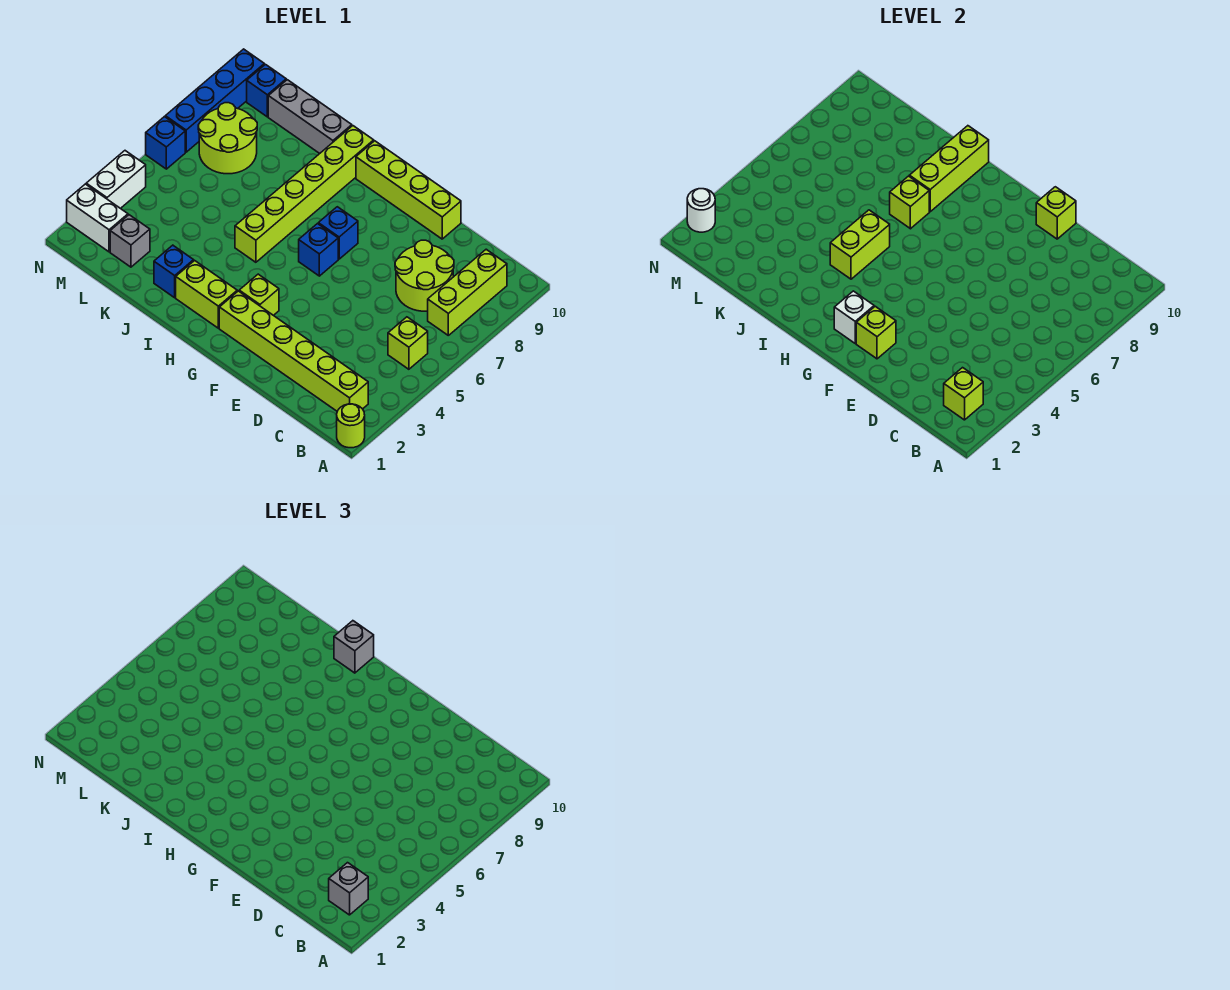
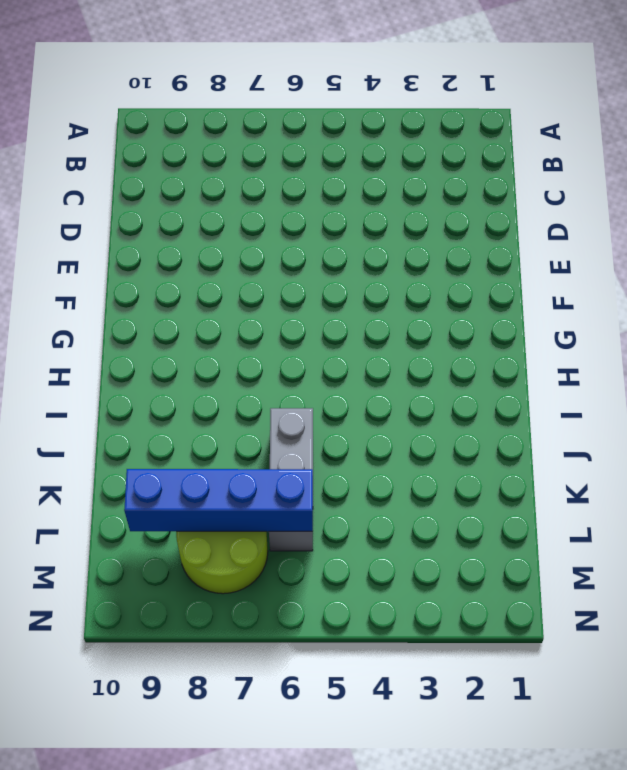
grey 1x3 brick [269,408,313,551] -> grey 1x3 brick moved to [268,80,352,154]
blue 1x4 brick [124,469,313,531] -> blue 1x4 brick moved to [165,49,264,152]
none -> lime 1x1 round brick [337,404,365,448]
none -> lime 1x6 brick [219,291,368,411]
none -> lime 1x1 brick [388,317,428,369]
none -> lime 1x3 brick [428,249,507,335]

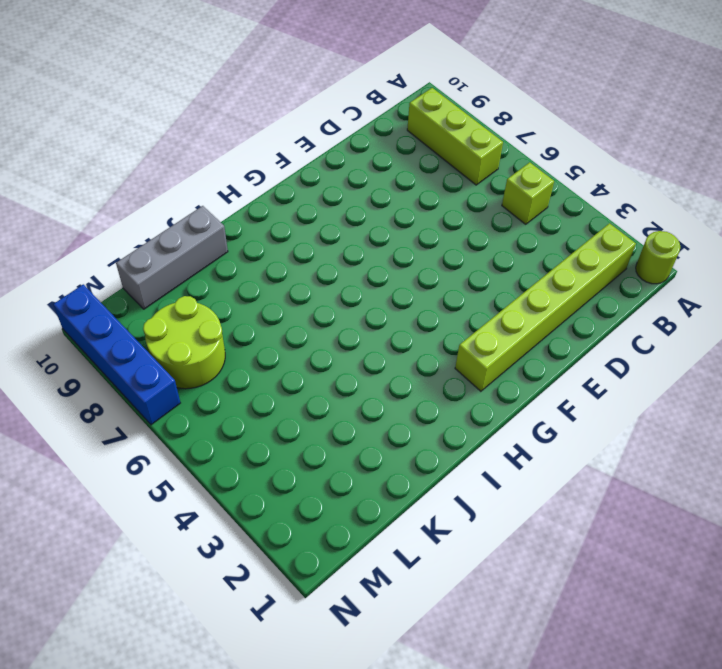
none -> lime 2x2 round brick [395,240,454,311]
none -> lime 1x4 brick [356,141,461,239]
none -> lime 1x1 brick [239,274,279,315]
none -> blue 1x1 brick [299,224,338,276]

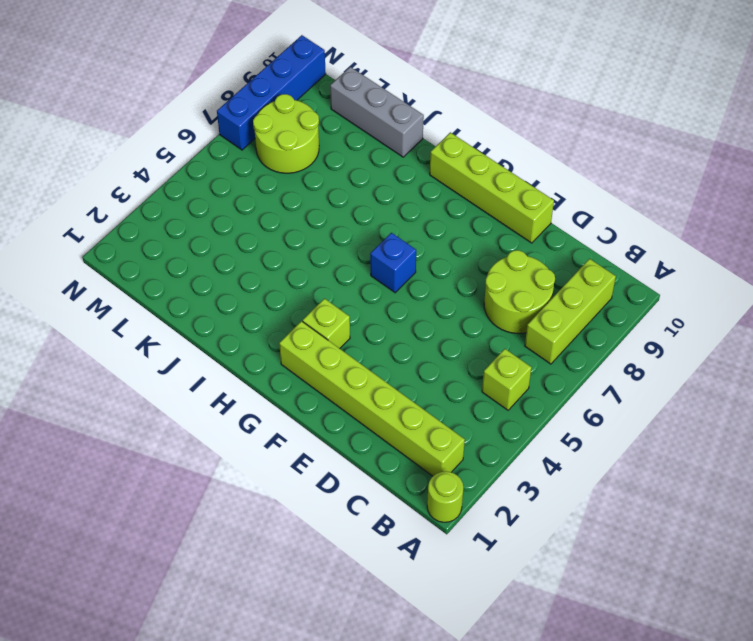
none -> blue 1x1 brick [318,207,358,259]
none -> lime 1x2 brick [176,261,237,328]
none -> lime 1x6 brick [235,126,374,262]
none -> blue 1x1 brick [154,245,194,298]

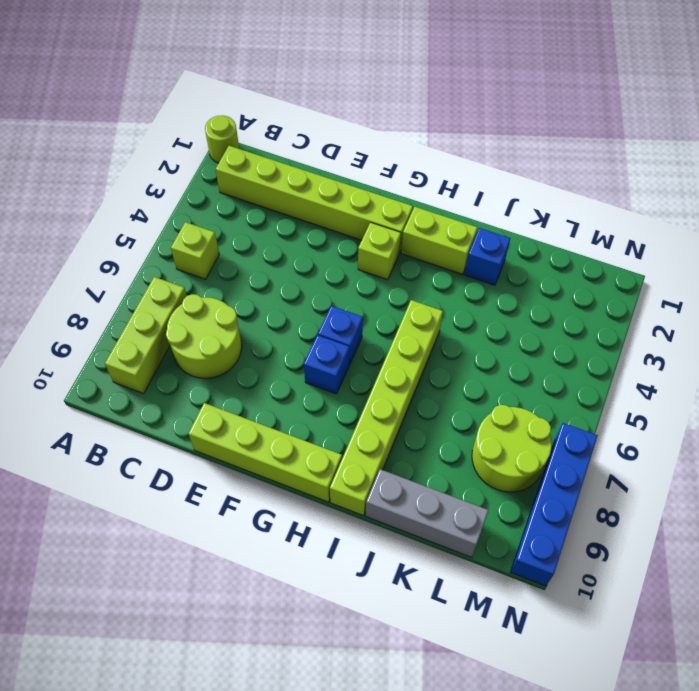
none -> grey 1x1 brick [110,215,150,267]
none -> white 1x2 brick [67,184,128,252]
none -> blue 1x1 brick [247,64,286,117]
none -> white 1x2 brick [86,151,146,209]

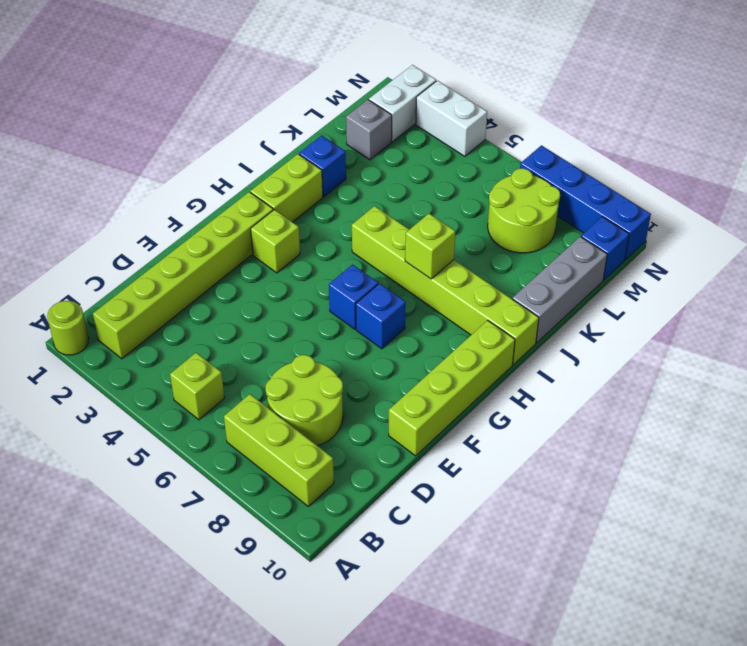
none -> blue 1x1 brick [146,117,185,169]
none -> lime 1x1 brick [944,368,983,420]
none -> lime 1x1 brick [1036,187,1076,239]
none -> lime 1x1 brick [856,306,896,359]

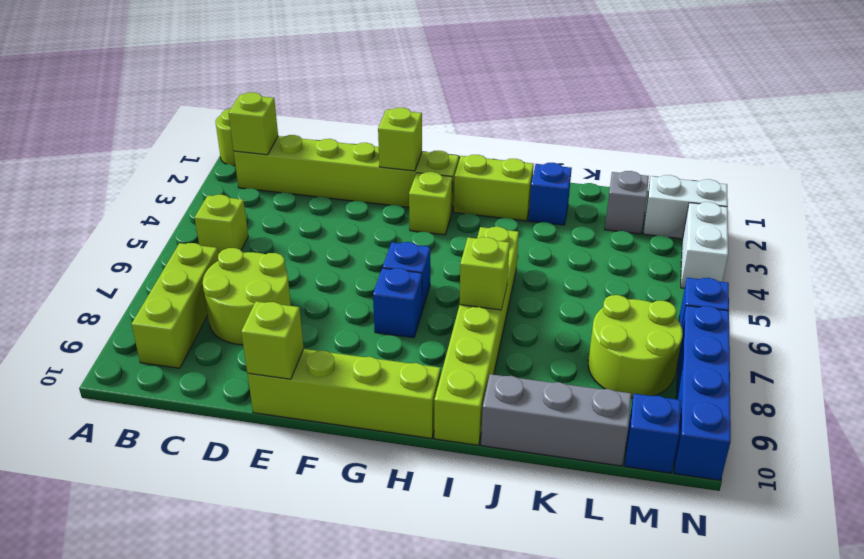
none -> white 1x1 brick [834,291,874,343]
none -> lime 1x2 brick [830,210,890,279]
none -> lime 1x3 brick [909,126,989,212]
none -> white 1x1 round brick [687,189,715,232]

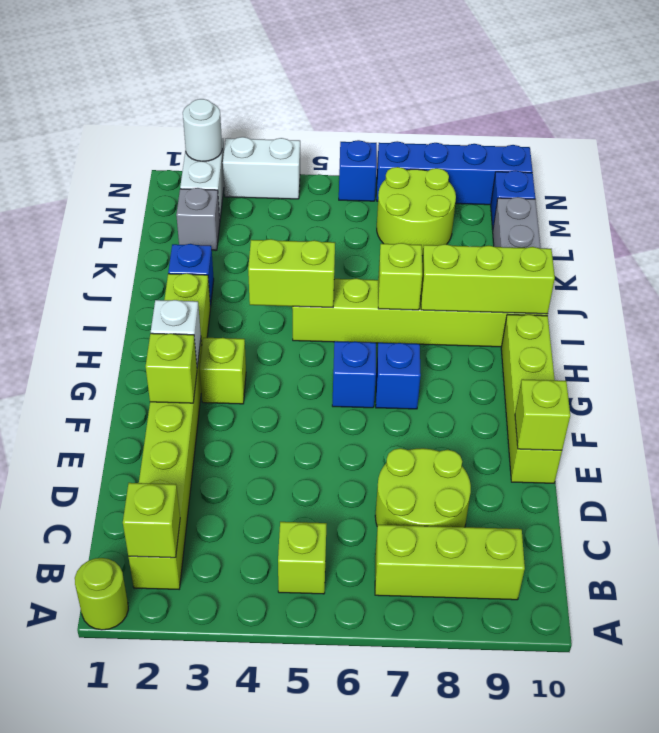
none -> grey 1x1 brick [329,863,368,915]
none -> grey 1x1 brick [334,621,374,673]

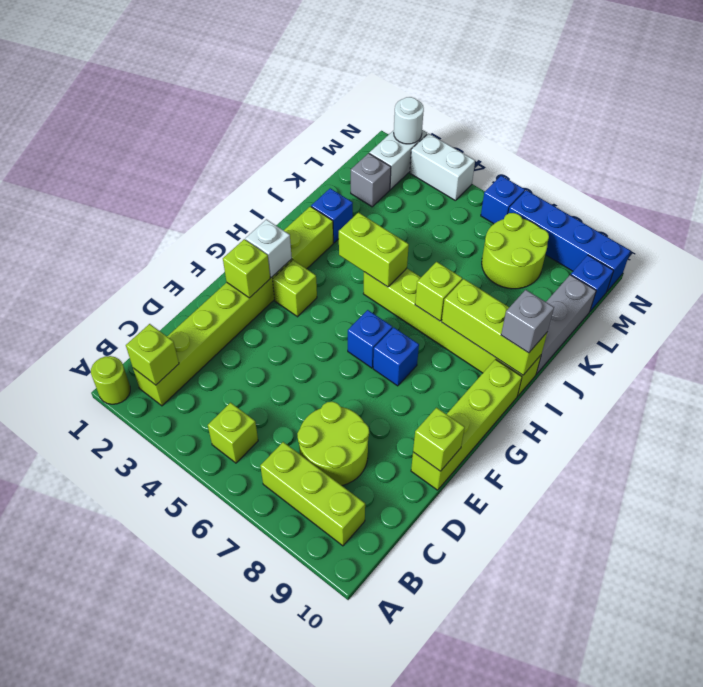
none -> grey 1x1 brick [329,863,368,915]

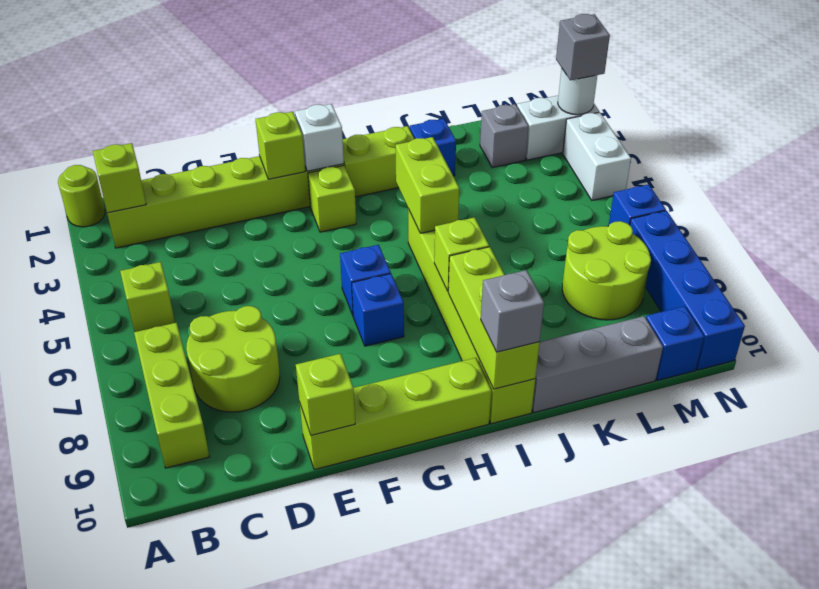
grey 1x1 brick [556,14,610,80] -> grey 1x1 brick moved to [329,863,368,915]

